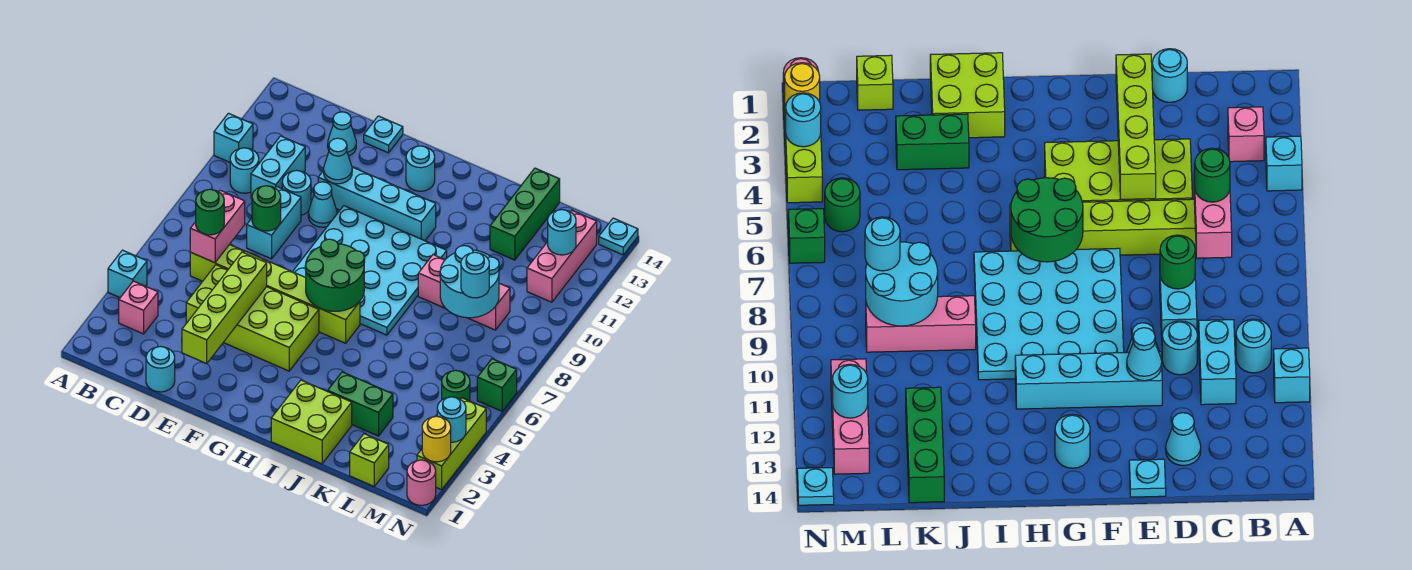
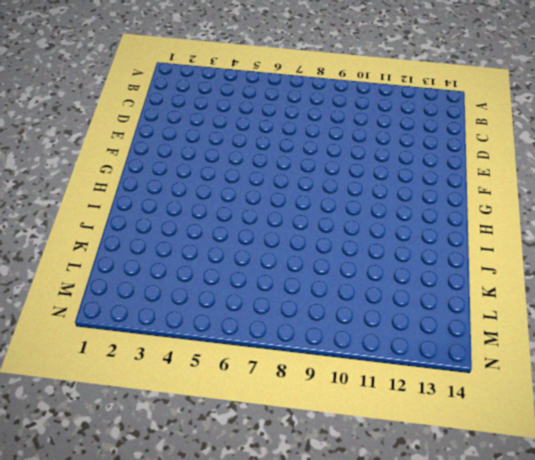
none -> cyan 1x1 brick [108,250,147,297]
none -> cyan 1x1 brick [214,113,253,162]
none -> pink 1x1 brick [119,281,158,334]
none -> cyan 1x1 round brick [230,148,259,193]

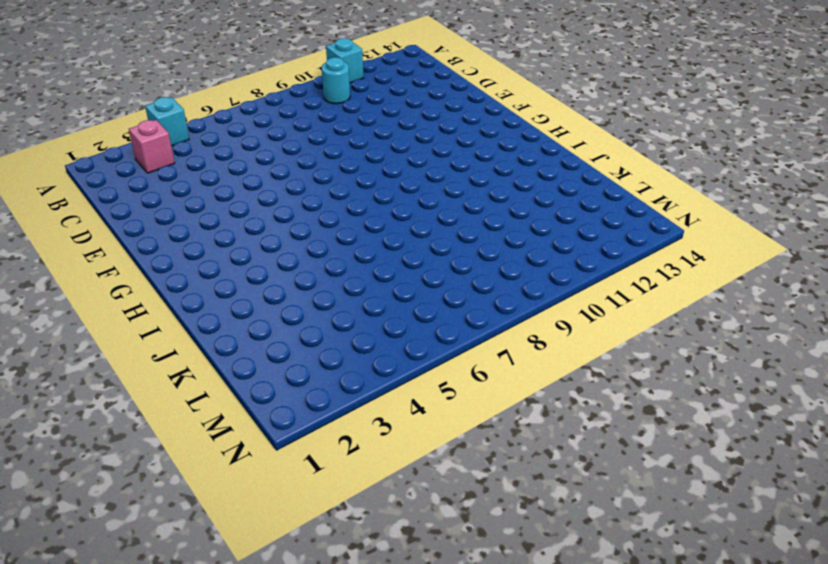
none -> lime 1x6 brick [190,244,360,343]
none -> cyan 1x2 brick [251,136,305,198]
none -> cyan 1x1 round brick [146,347,175,392]
none -> lime 2x4 brick [186,265,319,371]

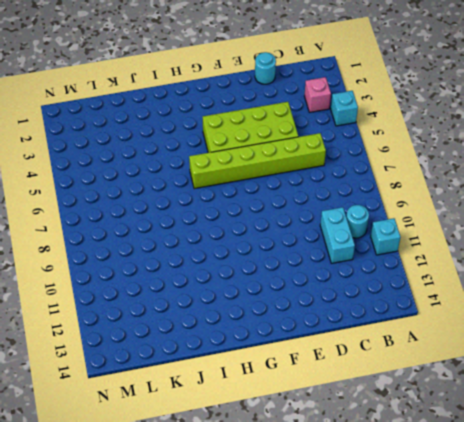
none -> cyan 1x2 brick [247,187,301,259]
none -> cyan 1x1 round brick [282,170,311,215]
none -> cyan 1x1 cone [328,112,356,156]
none -> cyan 1x1 cone [308,182,337,227]

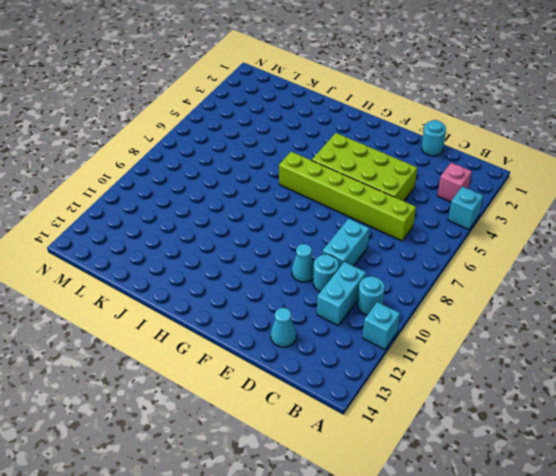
none -> cyan 1x4 brick [318,167,436,241]
none -> cyan 1x1 plate [364,116,403,153]
none -> cyan 4x4 plate [292,206,447,335]
none -> cyan 1x1 round brick [406,146,435,191]

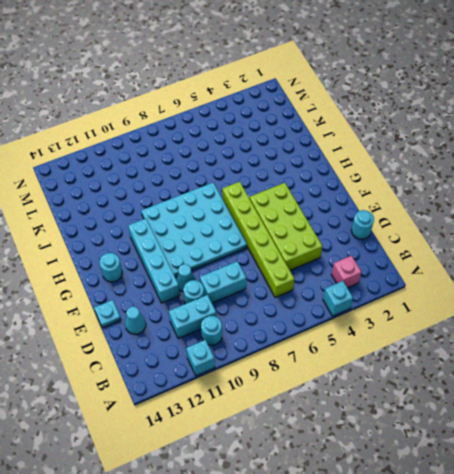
none -> lime 2x2 brick [271,380,352,464]
none -> green 1x2 brick [328,372,393,436]
none -> pink 1x3 brick [418,255,510,330]
none -> green 1x3 brick [490,168,560,260]

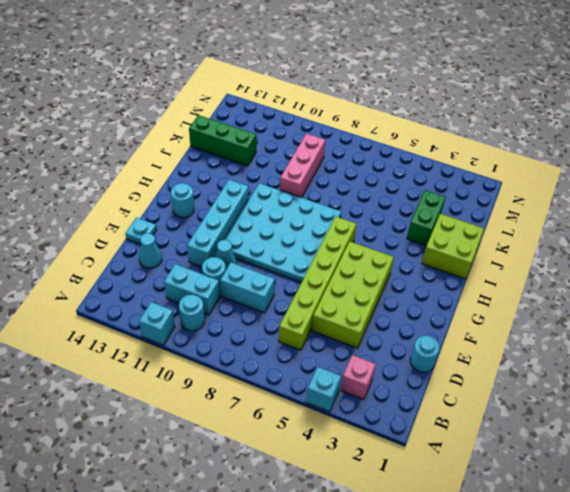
none -> lime 1x1 brick [350,434,389,486]
none -> green 1x1 round brick [442,370,470,401]
none -> pink 1x3 brick [527,211,597,302]
none -> pink 1x1 round brick [407,460,436,505]

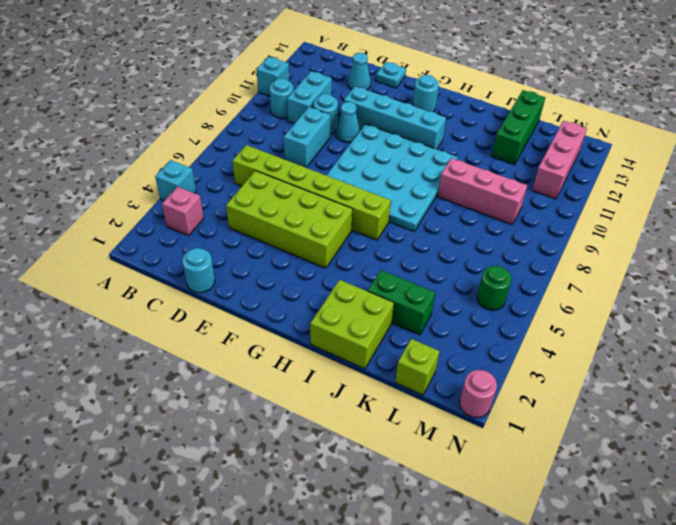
none -> lime 1x3 brick [417,398,486,490]
none -> green 1x1 brick [477,359,517,411]
none -> cyan 1x1 plate [599,218,638,255]
none -> pink 1x2 brick [190,190,245,263]

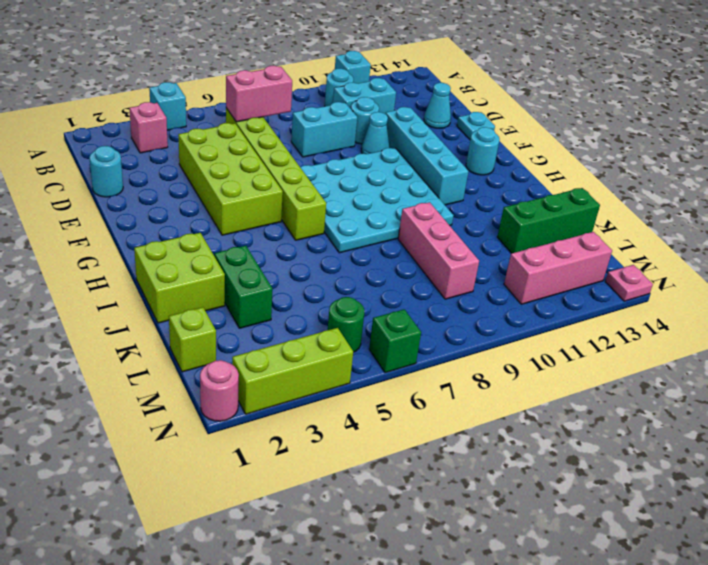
pink 1x1 plate [605,265,653,301] -> cyan 1x1 plate [599,218,638,255]
none -> green 1x1 round brick [252,186,281,231]
none -> lime 1x4 brick [182,252,267,363]
none -> cyan 1x1 cone [324,138,352,184]
none -> green 2x2 round brick [305,239,365,311]

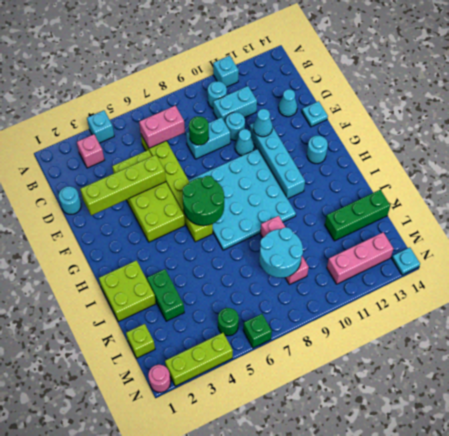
none -> cyan 1x1 round brick [548,210,576,255]
none -> yellow 1x1 round brick [422,416,451,462]
none -> cyan 1x1 round brick [437,397,466,442]
none -> green 1x1 round brick [196,189,224,235]

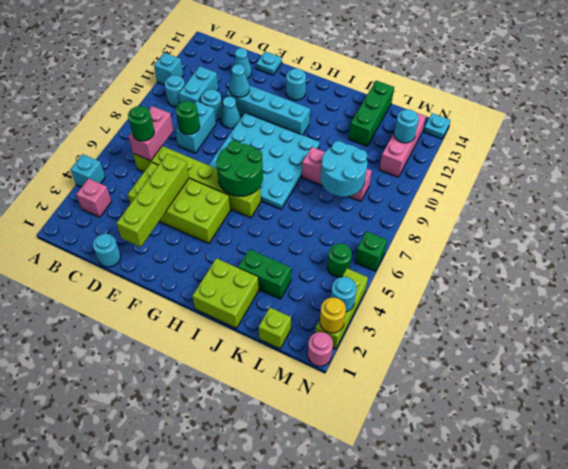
none -> cyan 1x1 round brick [461,252,489,298]

